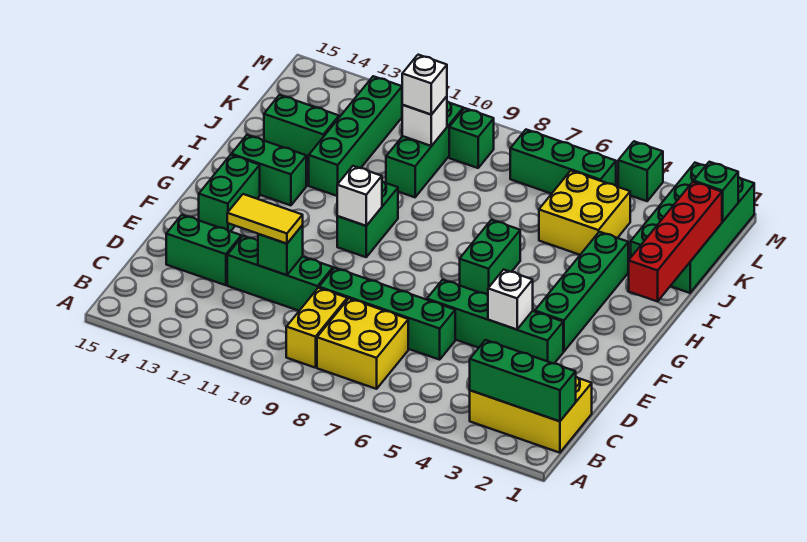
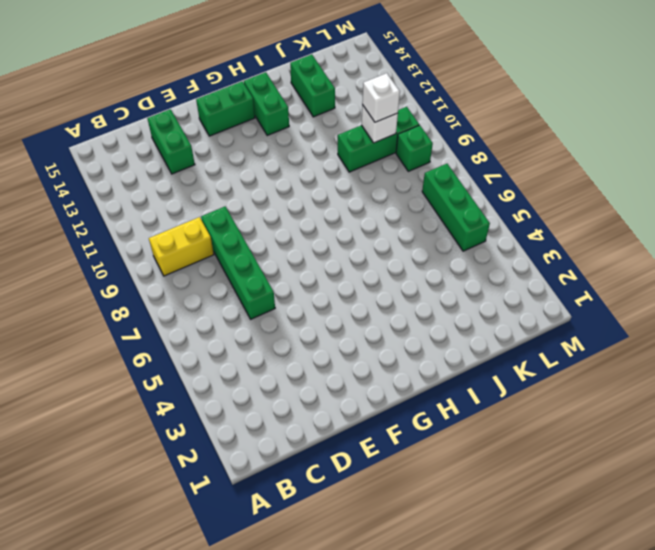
none -> yellow 2x3 brick [470,377,592,453]
none -> yellow 2x2 brick [317,298,408,389]
none -> green 1x3 brick [227,236,333,311]

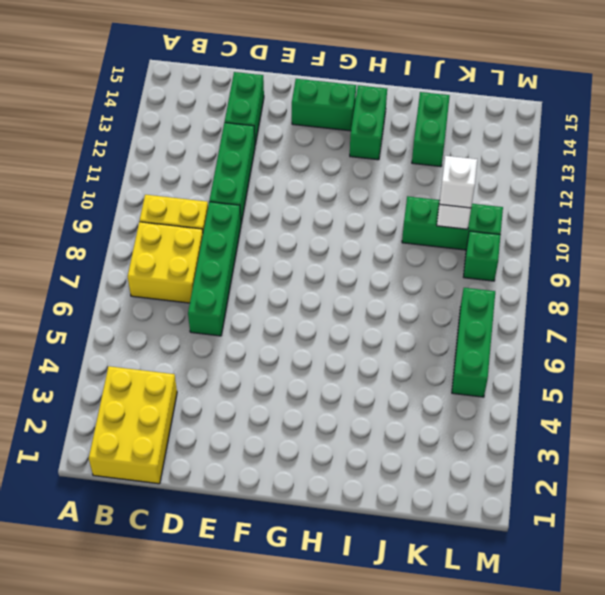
none -> green 1x4 brick [427,280,563,363]
none -> green 1x4 brick [535,232,628,352]
none -> green 1x2 brick [460,220,520,295]

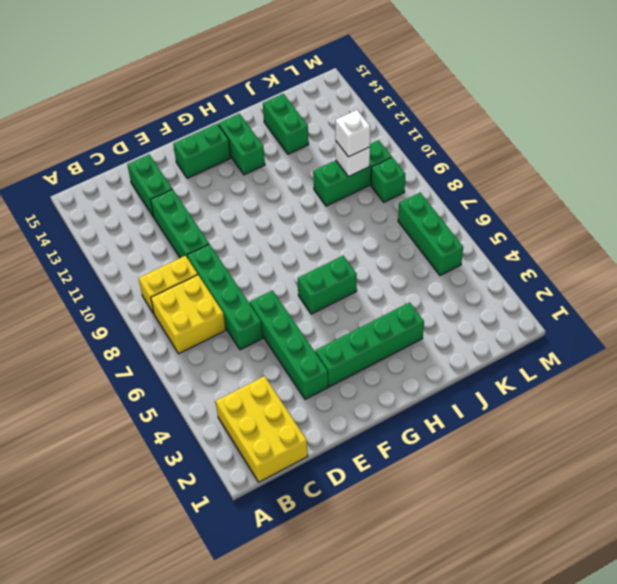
none -> green 1x2 brick [337,181,398,257]
none -> green 1x4 brick [309,76,402,196]
none -> green 2x4 brick [631,163,754,293]

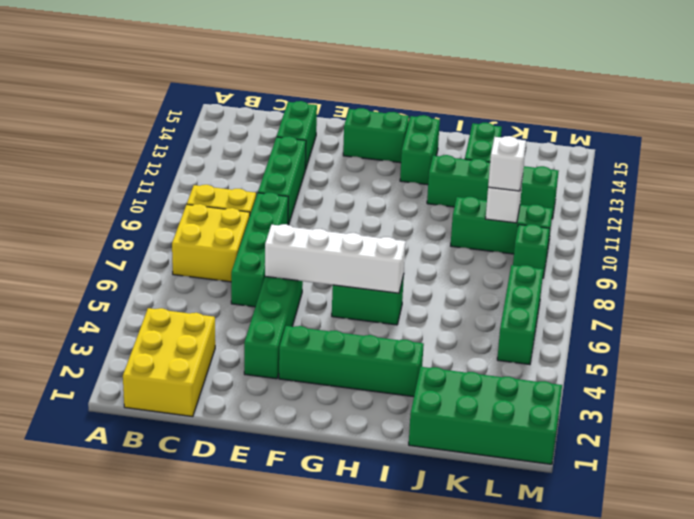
white 1x4 brick [265,224,406,293] -> none
none -> green 1x2 brick [337,181,398,257]
none -> yellow 2x2 brick [539,171,630,255]
none -> green 1x1 brick [618,141,663,201]

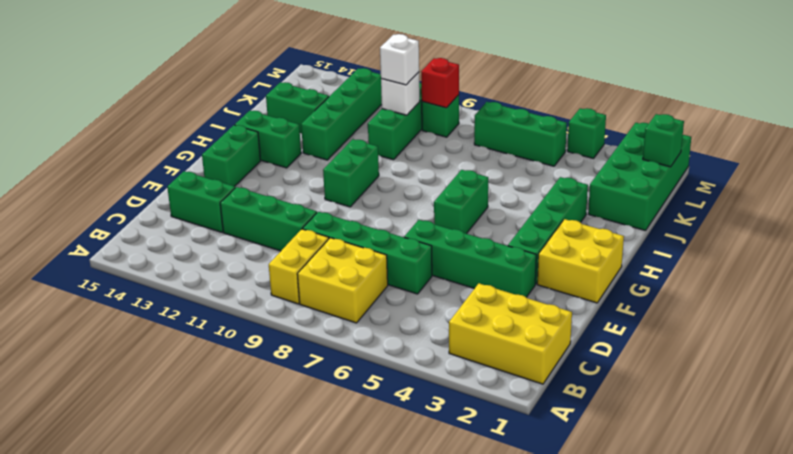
yellow 2x2 brick [537,219,624,303] -> yellow 2x2 brick moved to [539,171,630,255]
red 1x1 brick [421,58,459,108] -> none
none -> green 1x3 brick [470,340,576,421]
none -> green 1x1 brick [258,225,303,275]
none -> white 1x1 brick [488,270,533,330]

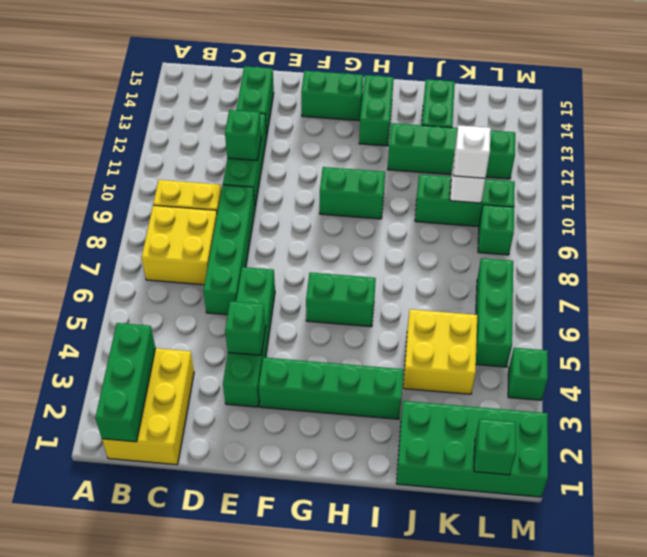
green 1x1 brick [225,301,266,355] -> white 1x1 brick [488,270,533,330]
none -> white 1x1 brick [337,166,382,226]
none -> red 1x4 brick [628,182,722,302]
none -> yellow 1x2 tile [227,194,303,244]

